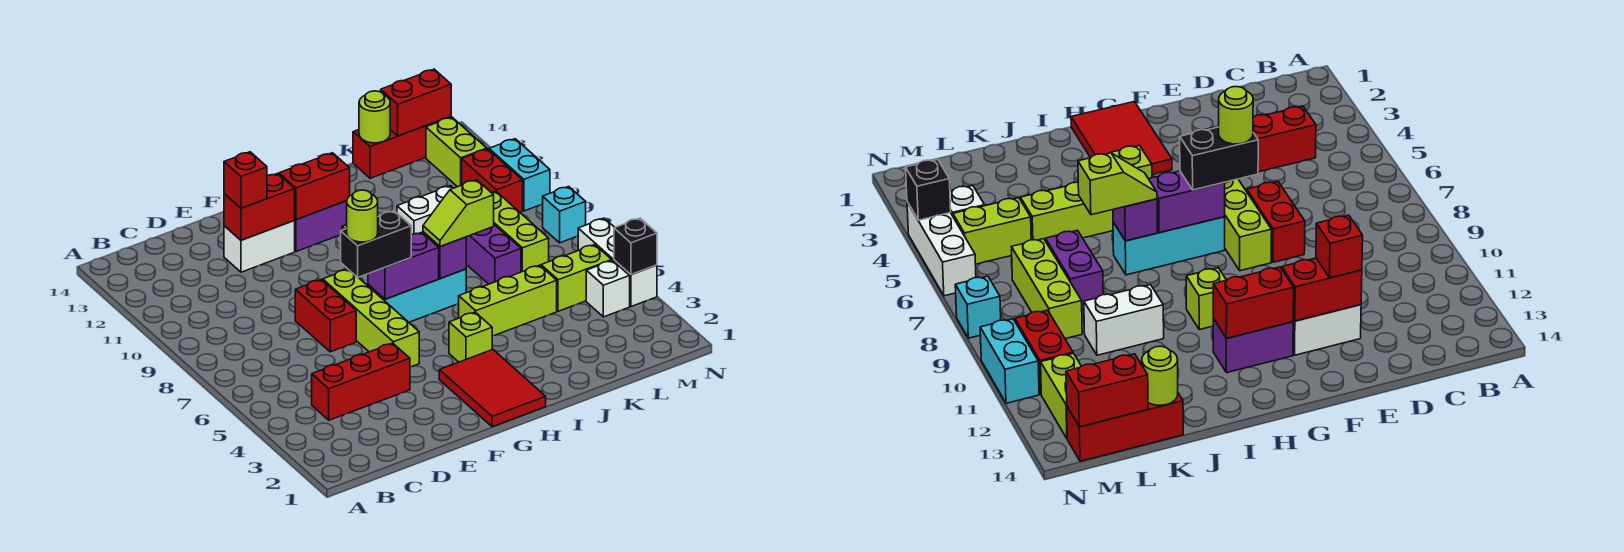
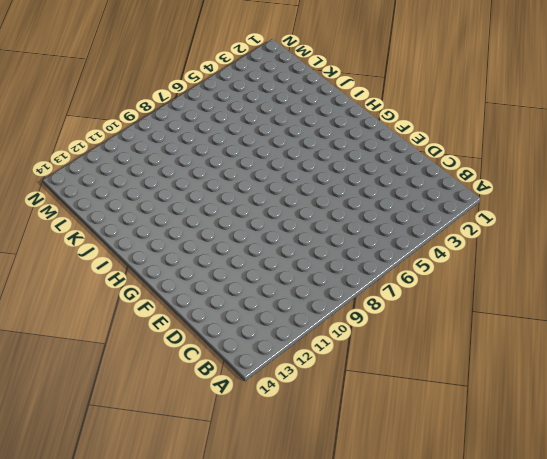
none -> red 1x3 brick [312,343,410,420]
none -> red 1x2 brick [295,280,356,352]
none -> white 1x2 brick [224,221,295,272]
none -> lime 1x4 brick [323,270,419,367]

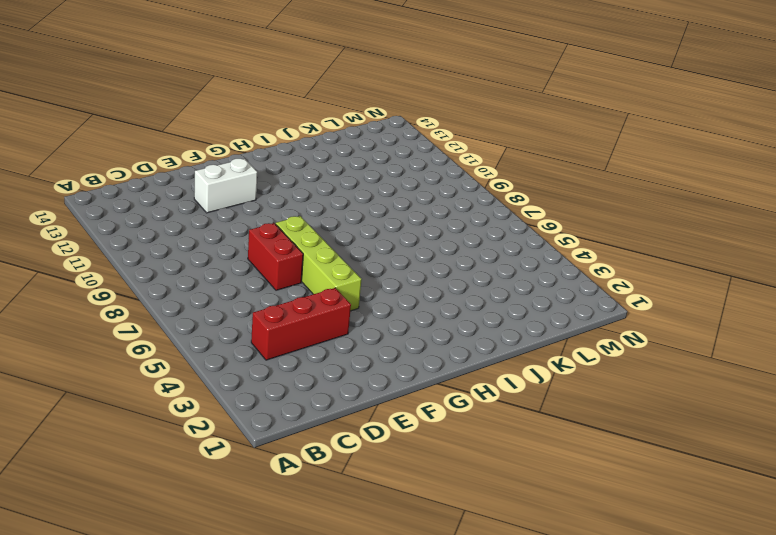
none -> red 2x3 tile [439,349,546,427]
none -> cyan 1x3 brick [368,269,467,322]
none -> purple 1x2 brick [294,201,347,252]
none -> lime 1x1 brick [449,312,492,362]

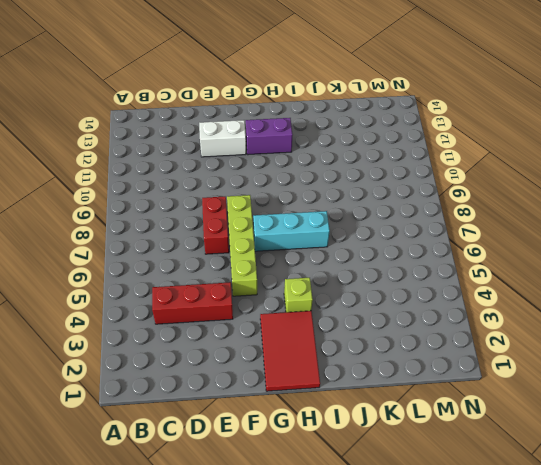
none -> lime 1x1 brick [1186,268,1226,330]
none -> lime 1x3 brick [459,265,557,336]
none -> white 1x2 brick [397,186,453,235]
none -> purple 1x2 brick [466,225,521,284]

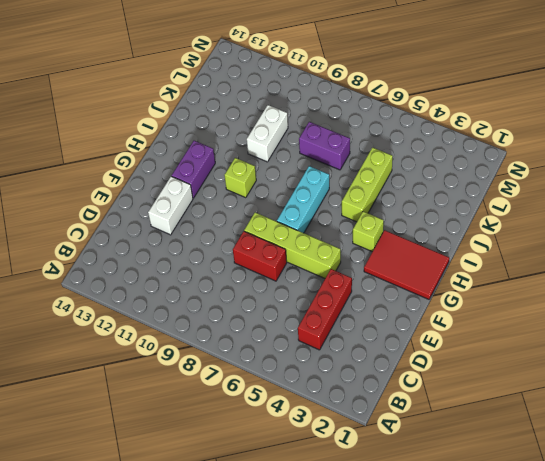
none -> red 1x3 brick [353,116,451,178]
none -> lime 1x2 brick [541,245,612,311]
none -> lime 1x3 brick [491,191,549,272]
none -> white 1x1 brick [586,261,630,317]

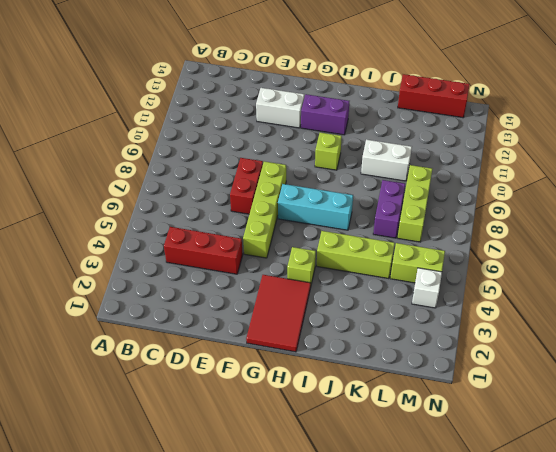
none -> red 1x2 brick [462,149,523,212]
none -> lime 1x2 brick [426,117,487,187]
none -> white 1x3 brick [578,218,657,307]
none -> cyan 1x1 brick [543,186,586,243]

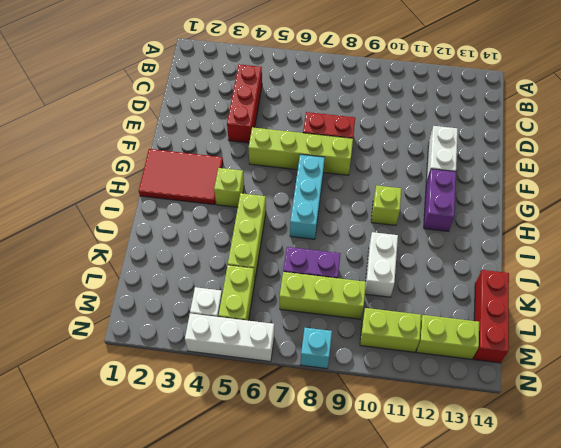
lime 1x2 brick [360,308,421,352] -> red 1x2 brick [462,149,523,212]
none -> cyan 1x2 brick [489,139,550,211]
none -> red 1x2 brick [224,174,295,240]
none -> purple 1x2 brick [368,232,439,299]
none -> red 1x2 brick [279,153,350,220]

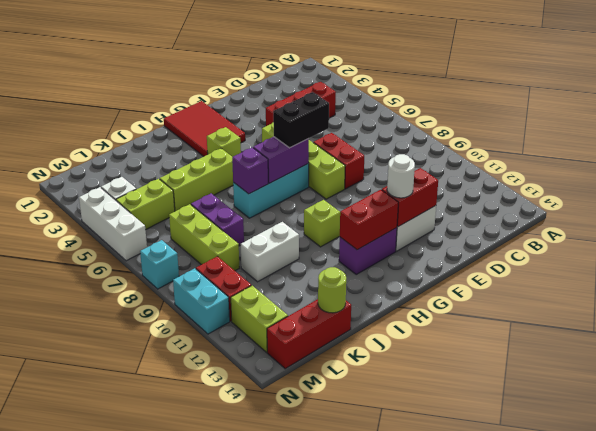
white 1x1 round brick [387,154,415,198] -> none
none -> red 1x2 brick [381,69,451,136]
none -> black 1x1 brick [614,218,657,275]
none -> red 1x1 brick [224,152,267,208]
none -> lime 1x2 slope [423,180,494,247]

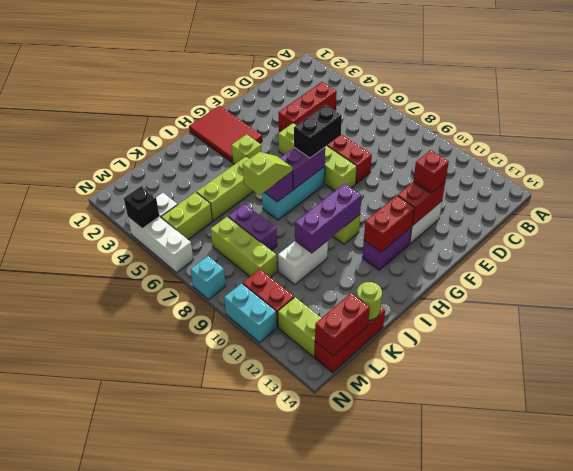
purple 1x3 brick [295,184,362,253] -> none
none -> lime 1x1 round brick [347,190,378,242]

